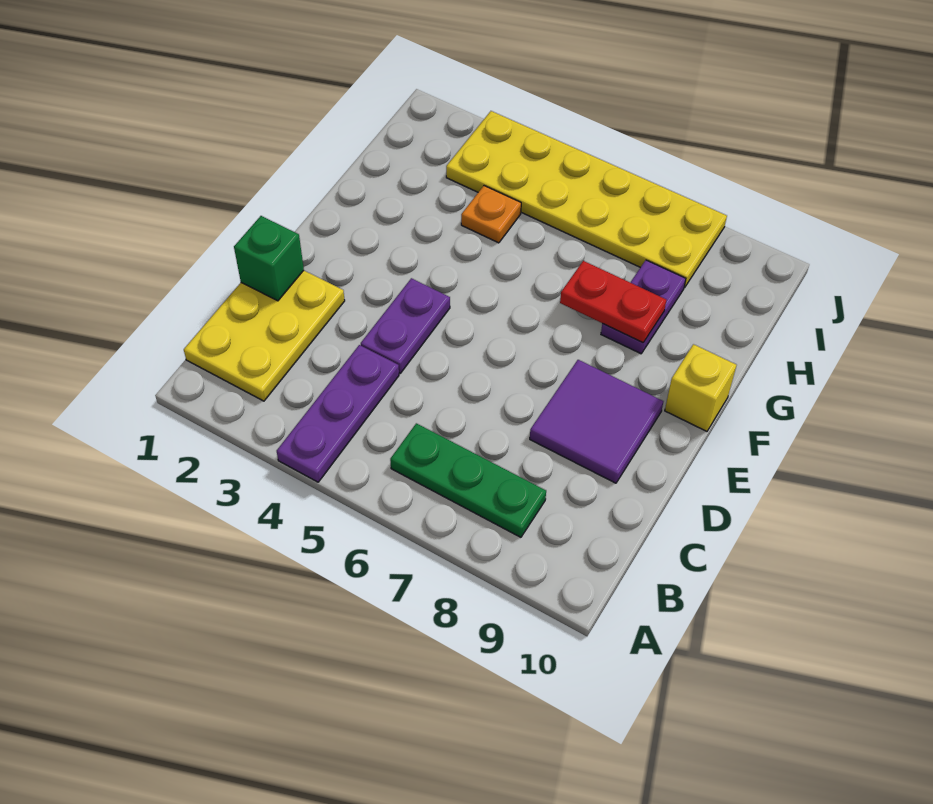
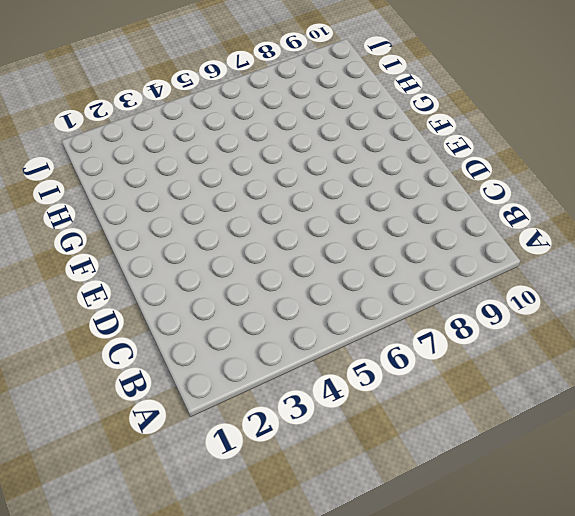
none -> purple 1x3 plate [277,345,399,482]
none -> yellow 2x3 plate [184,271,345,401]

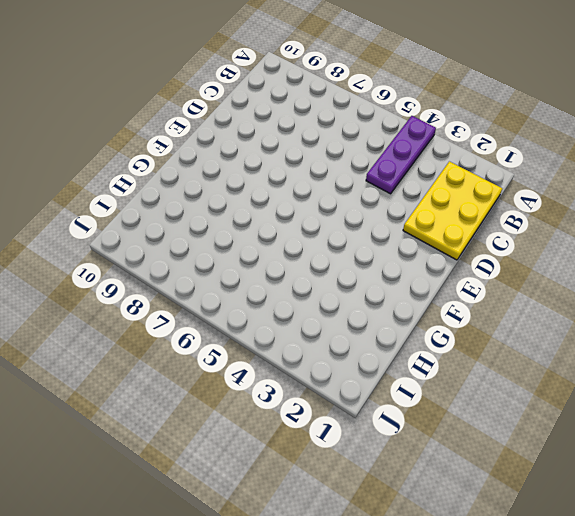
none -> green 1x3 plate [390,423,546,537]
none -> purple 1x2 plate [361,278,450,373]

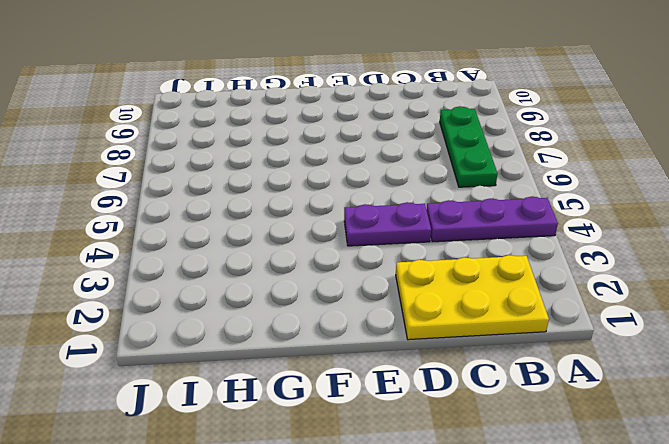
none -> purple 2x2 tile [530,360,663,483]
none -> yellow 1x1 brick [665,344,736,431]

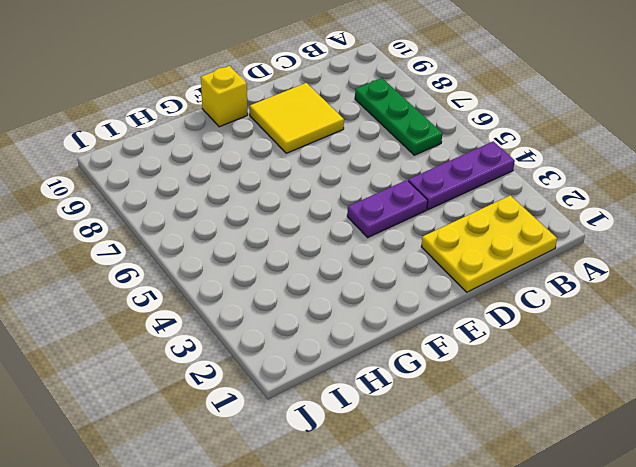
yellow 2x2 tile [250,83,344,153] -> purple 2x2 tile [530,360,663,483]
none -> purple 1x2 plate [601,260,686,354]
none -> orange 1x1 plate [461,186,521,243]

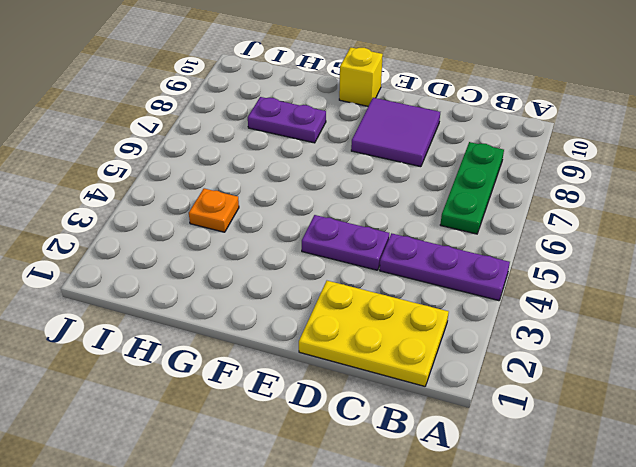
none -> yellow 2x6 plate [446,111,727,288]
none -> green 1x1 brick [234,216,304,301]

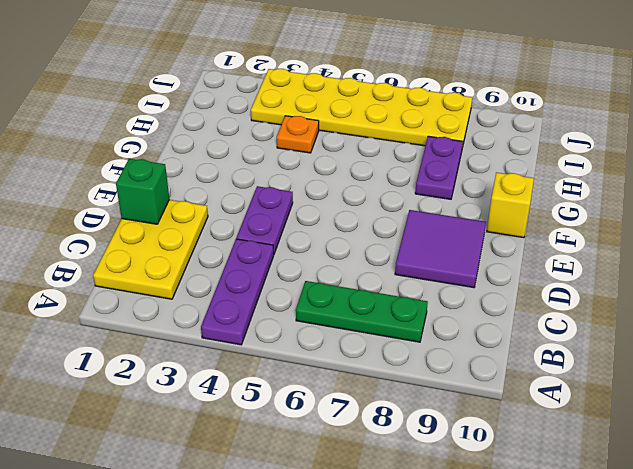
none -> red 1x2 plate [560,261,666,343]

